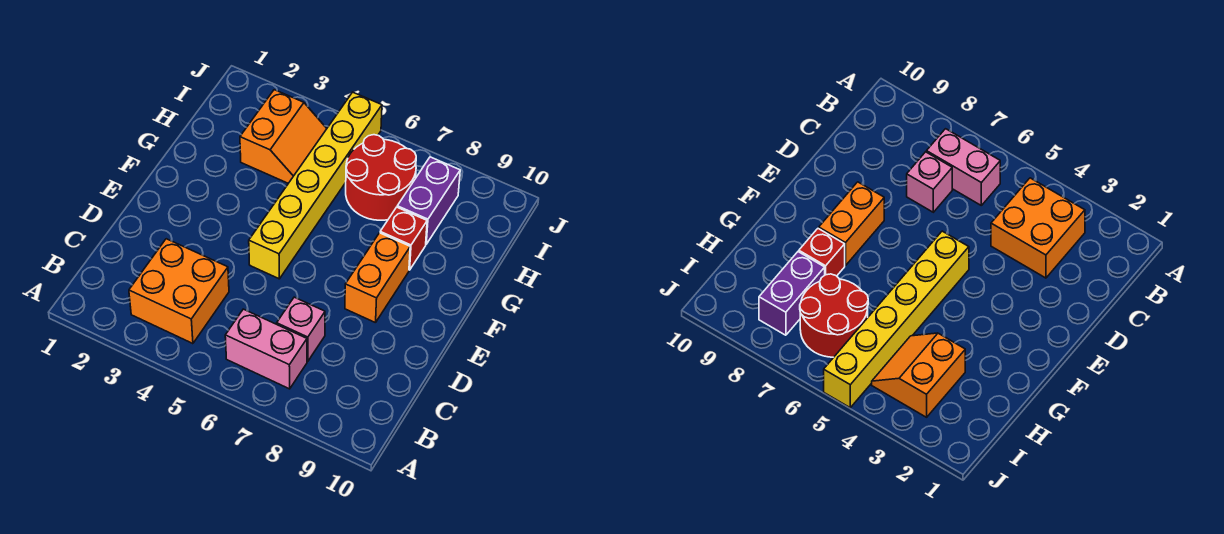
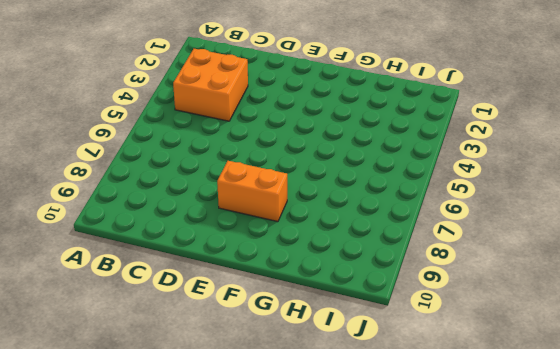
none -> pink 1x2 brick [225,309,307,389]
none -> pink 1x1 brick [277,297,325,362]

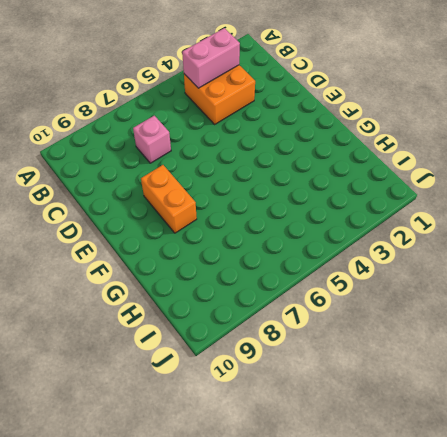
pink 1x2 brick [182,28,240,88] -> pink 1x2 brick moved to [225,309,307,389]
none -> yellow 1x6 brick [249,92,382,279]
none -> red 1x1 brick [380,207,427,270]

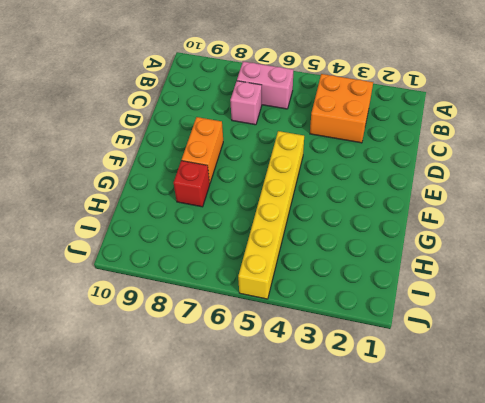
none -> orange 2x2 slope [240,90,327,183]
none -> red 2x2 round brick [346,135,416,220]

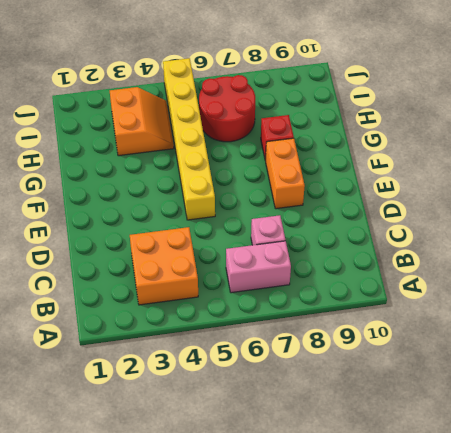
none -> purple 1x2 brick [397,157,460,244]

